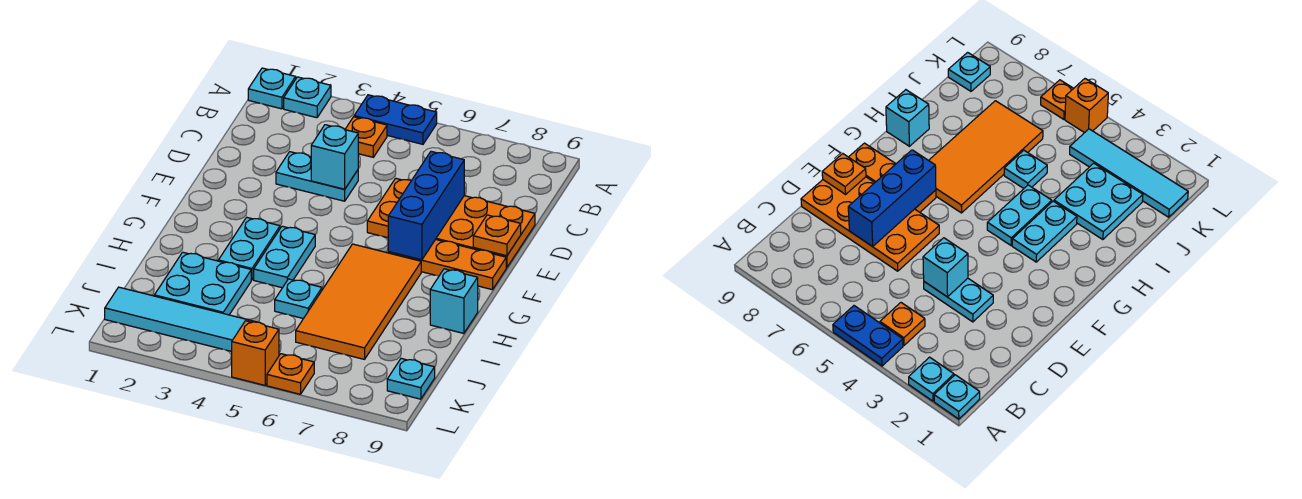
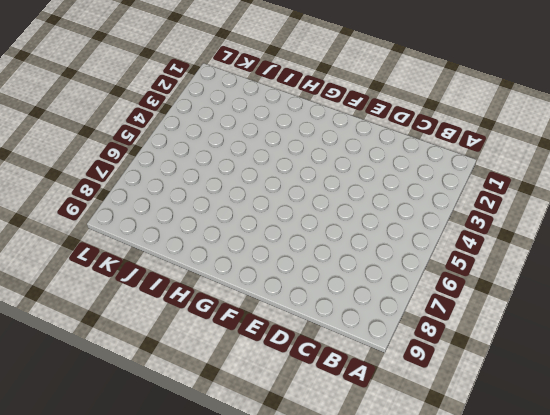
none -> cyan 1x1 plate [248,68,296,109]
none -> cyan 1x1 plate [284,77,331,118]
none -> blue 1x2 plate [354,95,437,144]

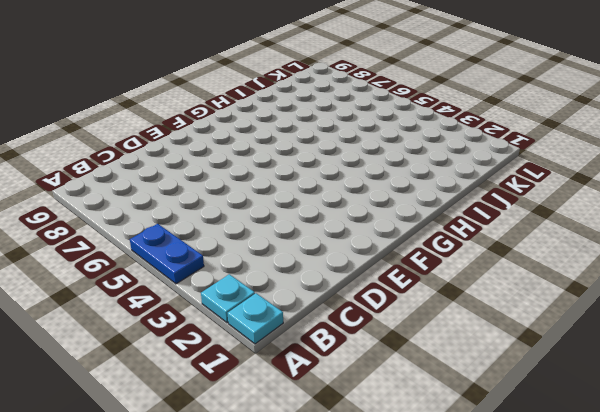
none -> orange 1x1 plate [345,117,387,157]
none -> cyan 1x2 plate [276,152,358,201]
none -> orange 2x4 plate [367,178,535,268]

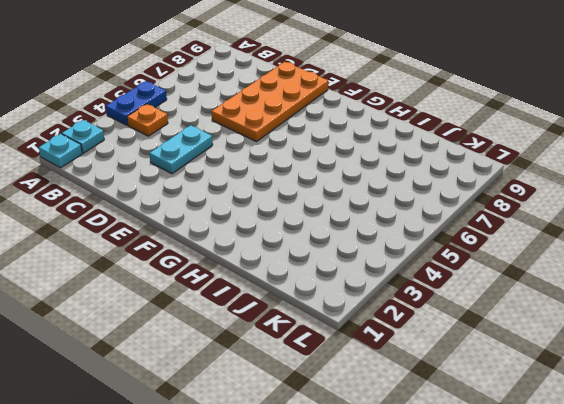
none -> orange 1x3 plate [388,239,506,290]
none -> cyan 1x2 plate [218,217,280,280]
none -> cyan 1x2 plate [254,226,315,288]

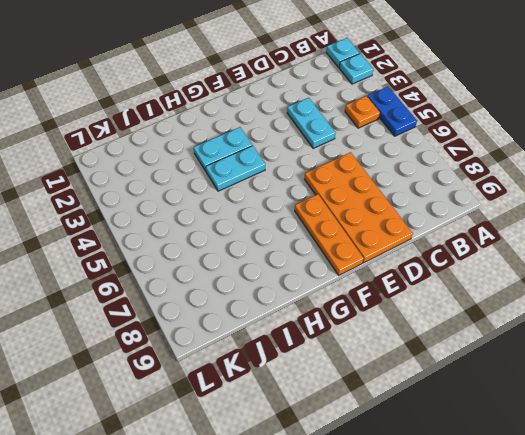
none -> orange 2x4 tile [296,244,421,359]
none -> cyan 1x1 brick [430,269,478,333]
none -> cyan 2x2 plate [154,252,251,315]

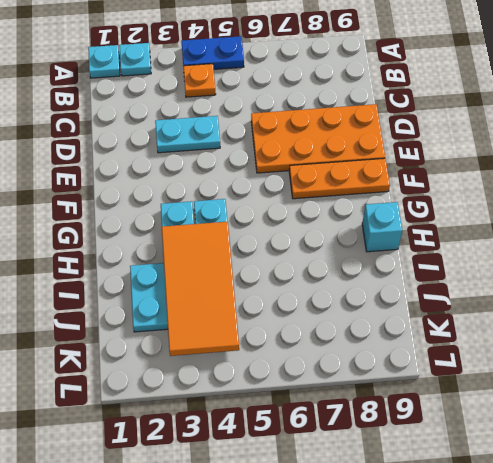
orange 2x4 tile [162,221,239,356] -> orange 2x4 tile moved to [296,244,421,359]
none -> cyan 1x1 plate [275,279,322,319]
none -> cyan 1x4 tile [105,287,255,351]
none -> cyan 1x1 plate [387,358,435,399]

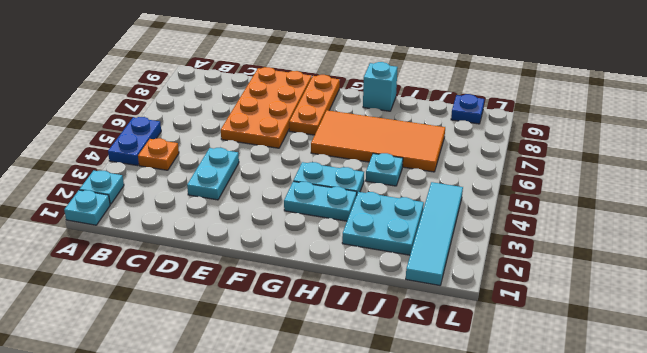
blue 1x1 plate [451,94,484,124] -> cyan 1x1 plate [387,358,435,399]
none -> orange 1x1 brick [232,321,279,385]
none -> orange 1x1 plate [267,354,314,394]
none -> cyan 1x1 brick [311,125,358,189]

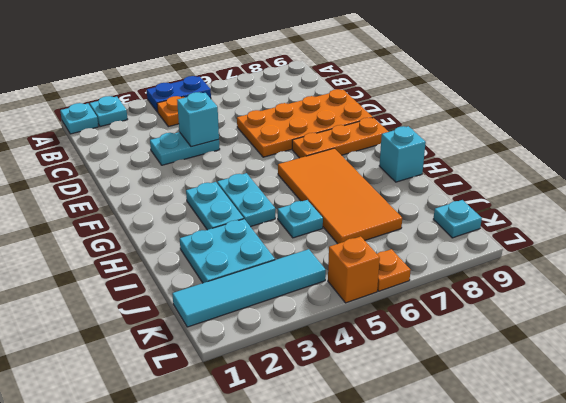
none -> blue 1x3 brick [388,151,464,260]
none -> orange 1x1 plate [473,215,521,256]

